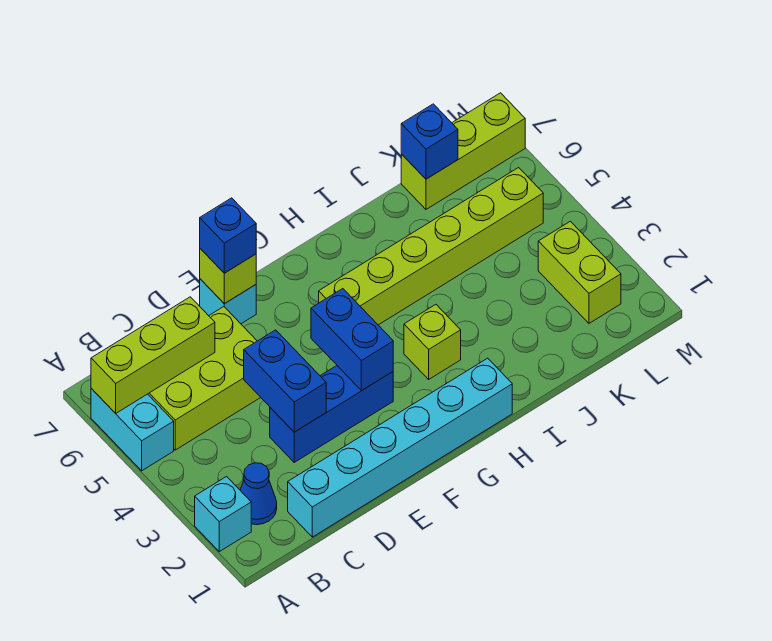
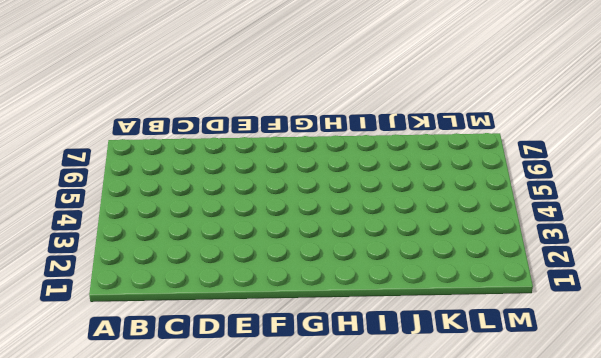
none -> cyan 1x1 brick [195,477,251,552]
none -> cyan 1x2 brick [91,389,174,471]
none -> blue 1x1 cone [240,463,277,525]

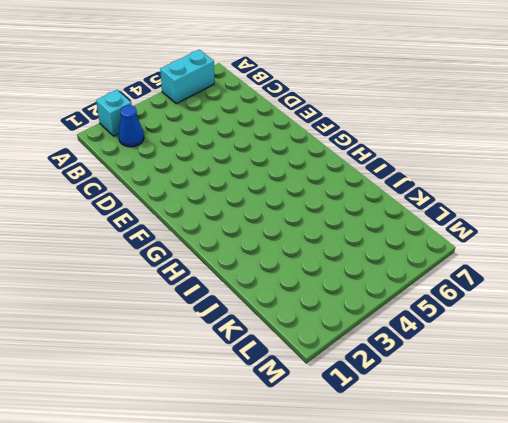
none -> lime 2x3 brick [148,307,261,450]
none -> cyan 1x6 brick [288,358,512,537]
none -> blue 1x3 brick [270,366,393,462]

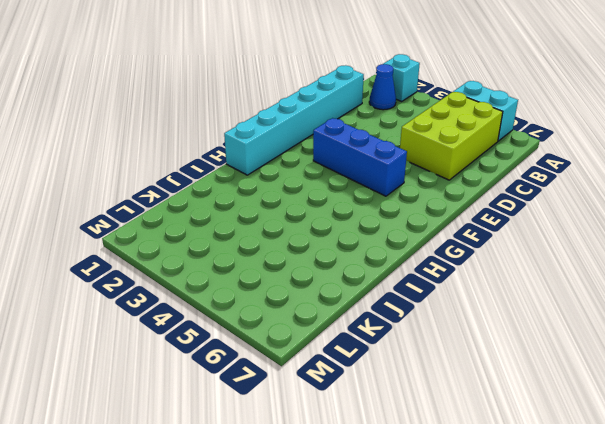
blue 1x3 brick [313,118,407,196] -> blue 1x3 brick turned to [270,366,393,462]
none -> cyan 1x1 brick [200,279,256,324]
none -> lime 1x6 brick [319,168,543,325]
none -> lime 1x1 brick [404,305,461,379]

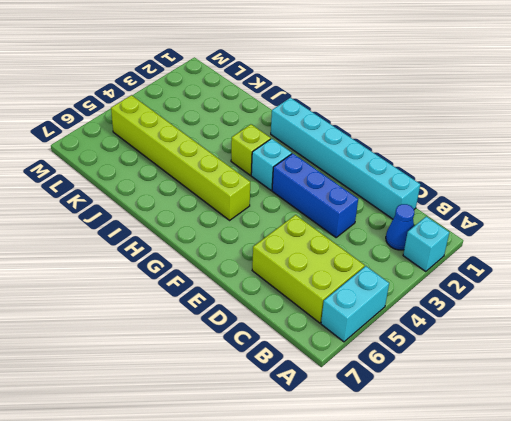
cyan 1x1 brick [251,139,292,190] -> cyan 1x1 brick moved to [200,279,256,324]
none -> lime 1x3 brick [401,93,525,209]
none -> lime 1x2 brick [538,221,621,323]
none -> lime 1x3 brick [91,297,215,413]

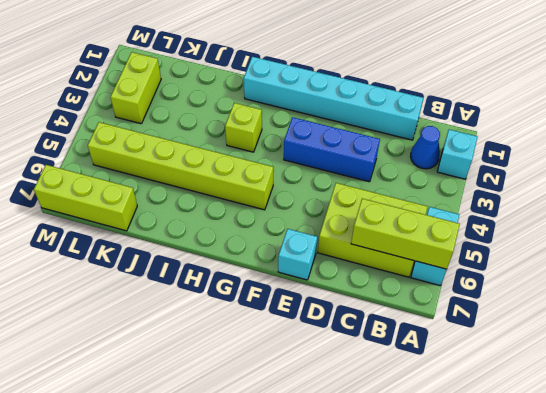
none -> blue 1x2 brick [244,330,326,432]
none -> lime 1x1 brick [200,249,256,304]
none -> blue 1x2 brick [311,289,393,391]

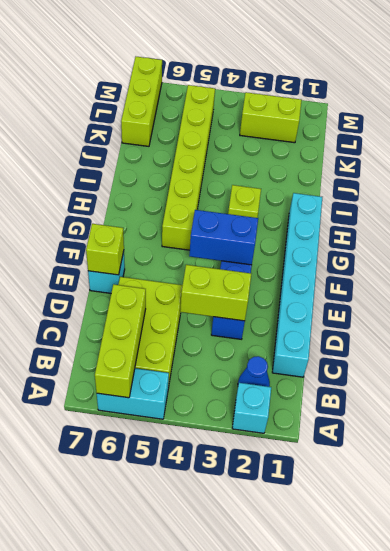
lime 1x2 brick [180,265,251,321] -> blue 1x2 brick [244,330,326,432]
none -> blue 1x1 brick [401,104,458,179]
none -> blue 1x1 brick [200,198,256,273]

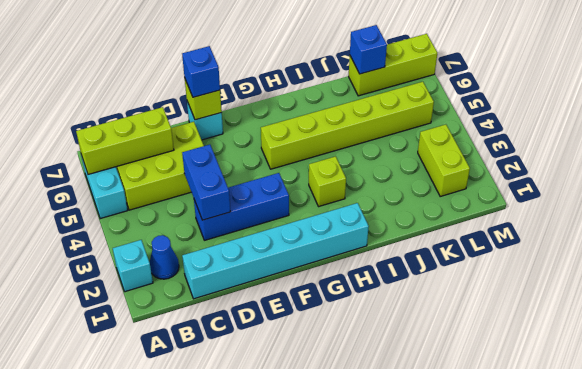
none -> blue 1x2 brick [311,289,393,391]

